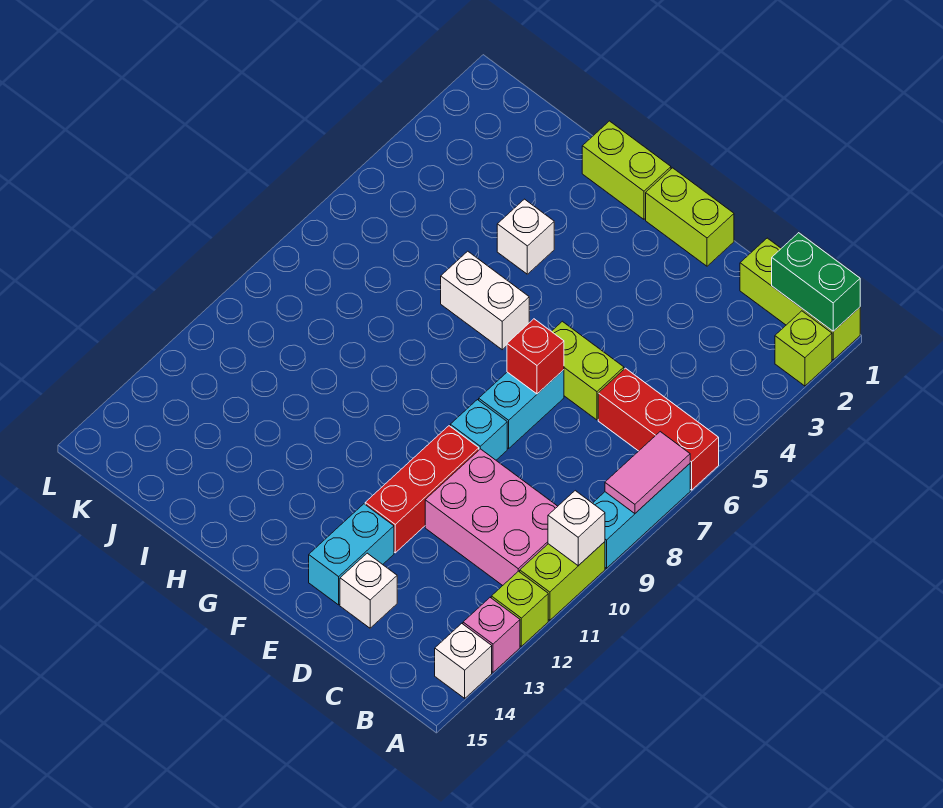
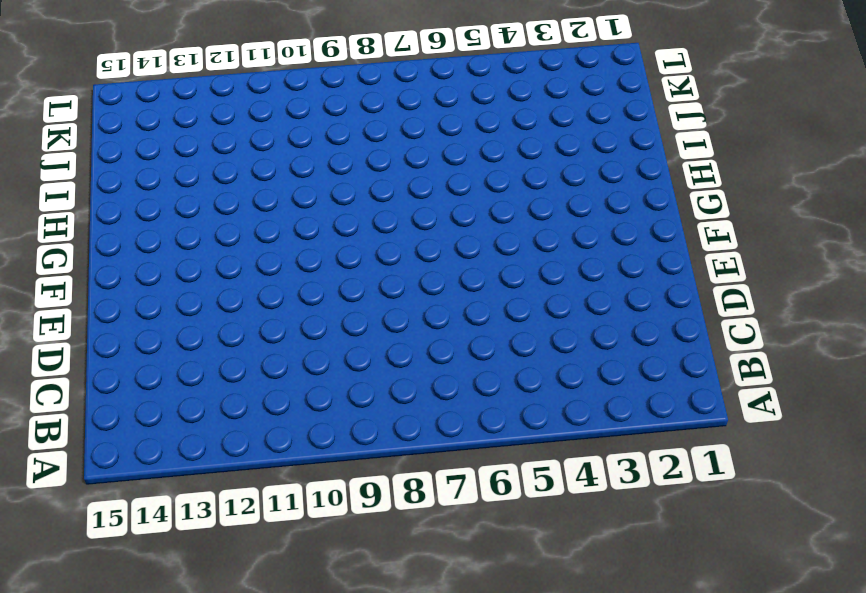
none -> lime 1x3 brick [740,238,860,360]
none -> lime 1x1 brick [775,311,832,386]
none -> red 1x3 brick [598,368,719,490]

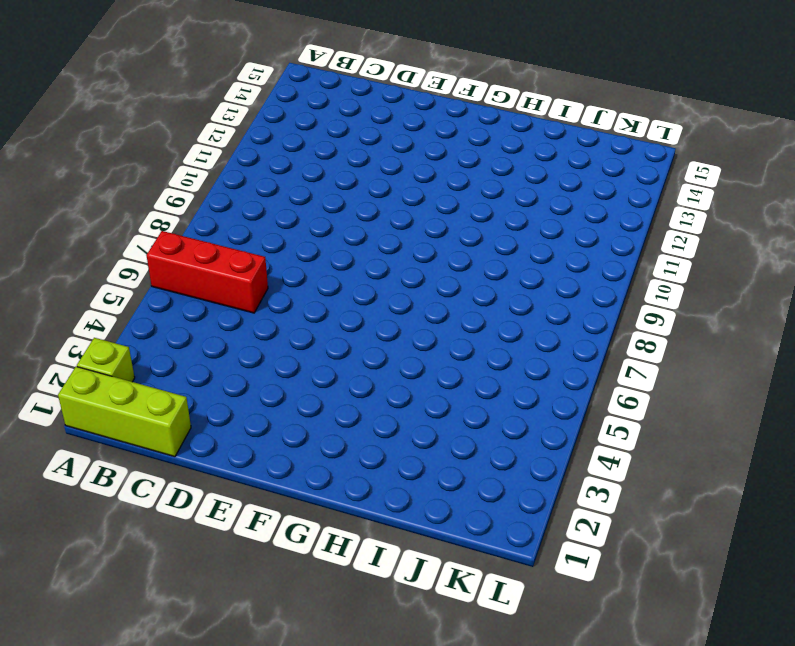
none -> cyan 1x3 brick [593,464,690,568]
none -> lime 1x2 brick [520,542,605,620]
none -> lime 1x1 brick [491,571,548,646]

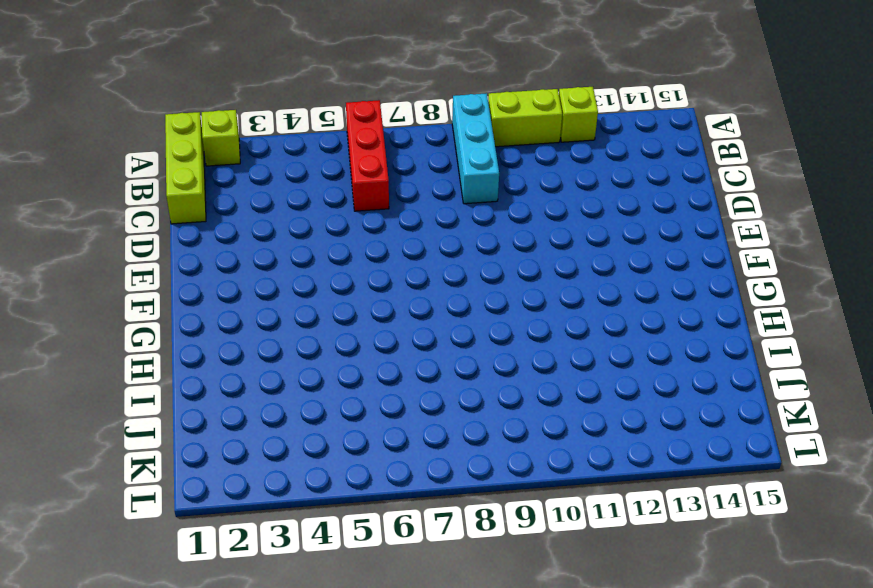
cyan 1x3 brick [452,93,499,204] -> cyan 1x3 brick turned to [593,464,690,568]
none -> pink 1x1 brick [463,598,520,672]
none -> white 1x1 brick [435,623,492,698]
none -> pink 2x3 brick [425,449,558,586]

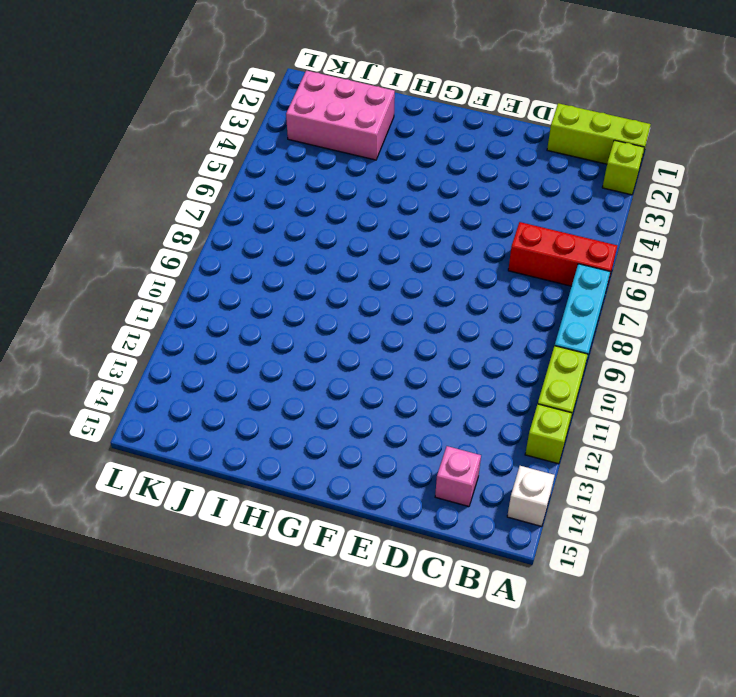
pink 1x1 brick [435,446,481,507] -> pink 1x1 brick moved to [463,598,520,672]
pink 2x3 brick [286,71,395,160] -> pink 2x3 brick moved to [425,449,558,586]
none -> lime 1x2 brick [551,321,624,420]
none -> white 1x1 brick [340,553,397,628]
none -> lime 1x2 brick [646,168,734,266]

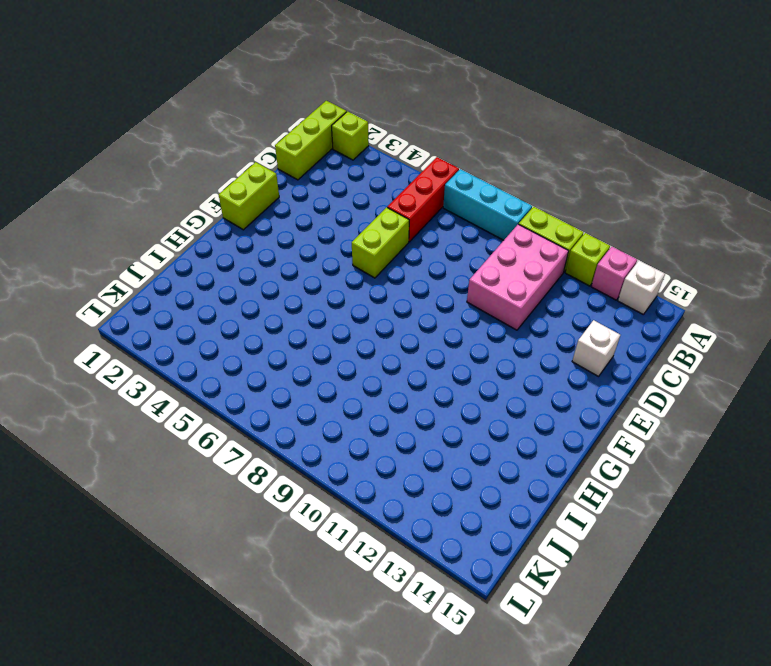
none -> cyan 1x2 brick [479,370,564,448]
none -> cyan 1x1 brick [450,400,507,460]
none -> red 1x3 brick [365,426,479,553]

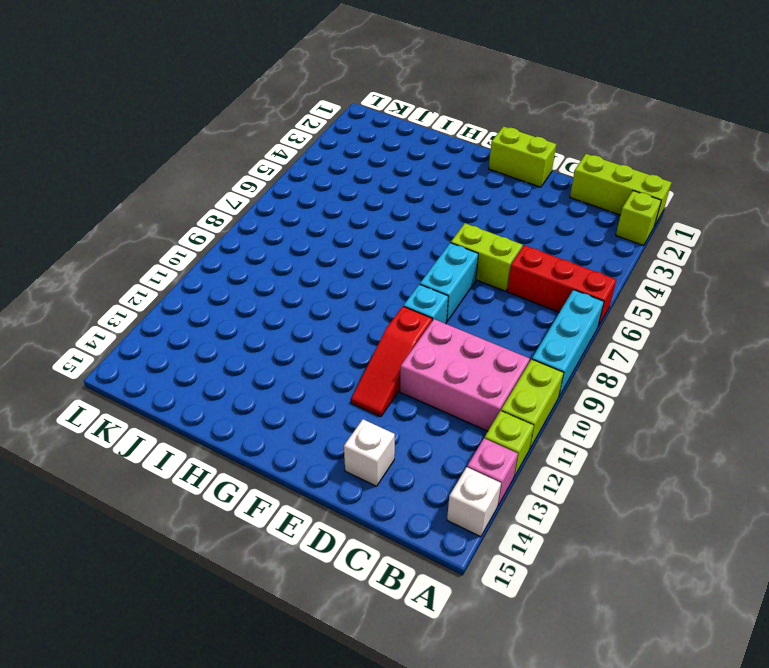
red 1x3 slope [351,306,432,417] -> red 1x3 brick [365,426,479,553]
none -> cyan 1x2 brick [309,504,394,605]
none -> lime 1x2 brick [582,121,671,219]
none -> white 1x2 brick [441,251,529,350]

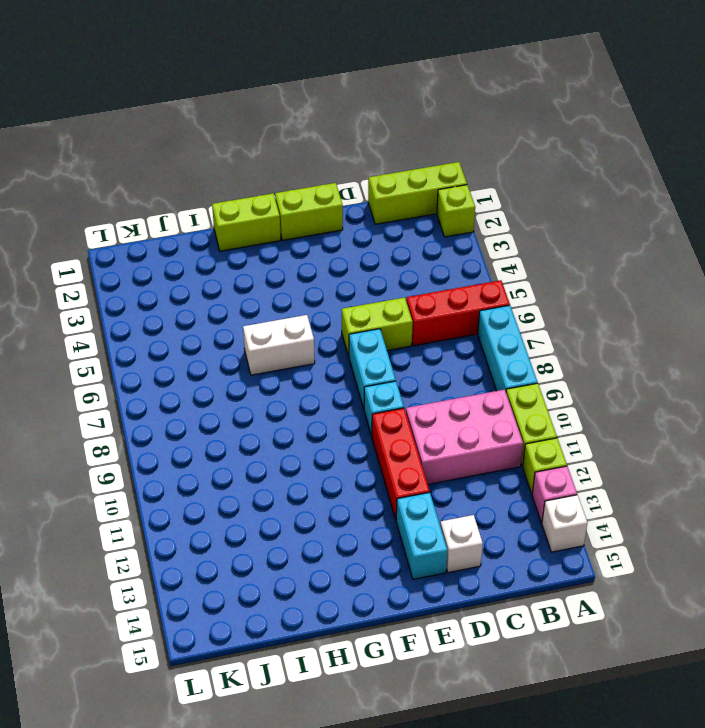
none -> white 1x1 brick [497,199,554,274]
none -> green 1x2 brick [772,233,860,331]
none -> pink 1x2 tile [605,432,690,514]

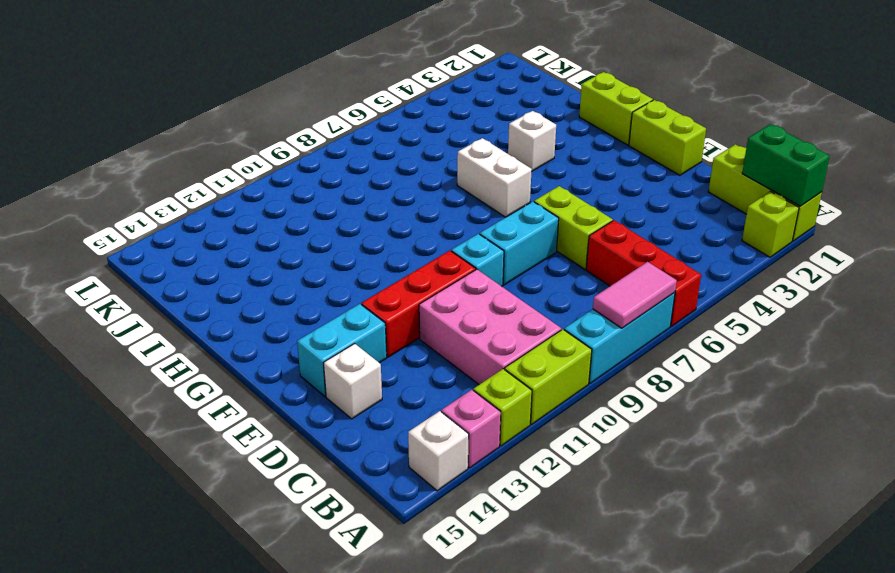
none -> white 1x1 brick [548,491,605,566]
none -> red 1x1 brick [507,319,564,394]

